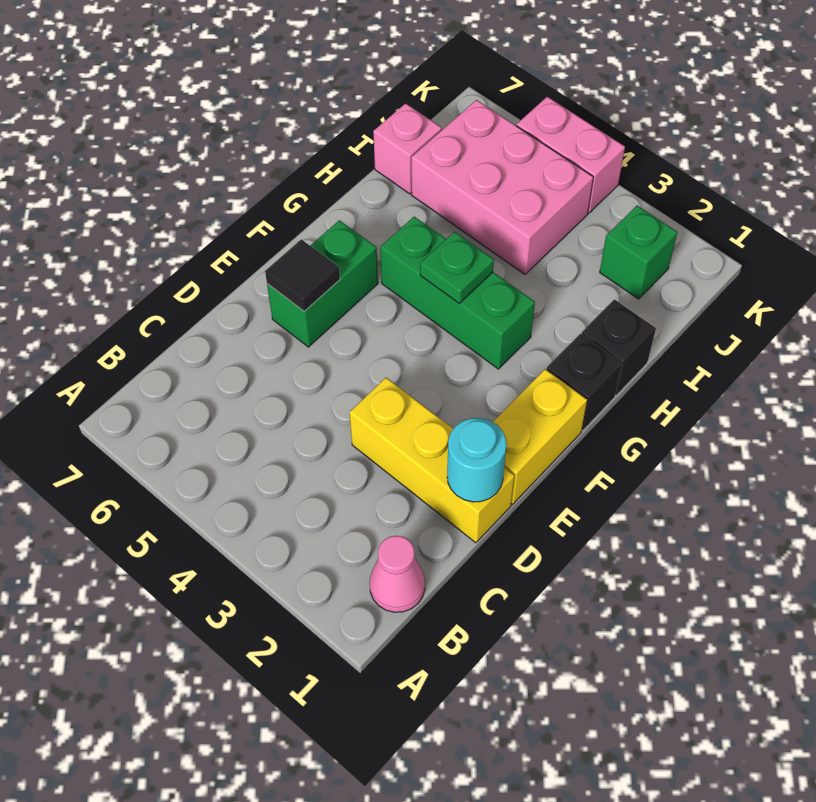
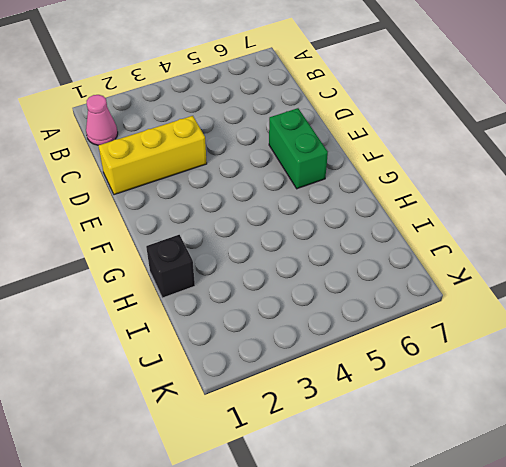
none -> yellow 1x2 brick [493,369,587,504]
none -> black 1x1 brick [546,334,622,431]
none -> green 1x3 brick [380,217,535,369]

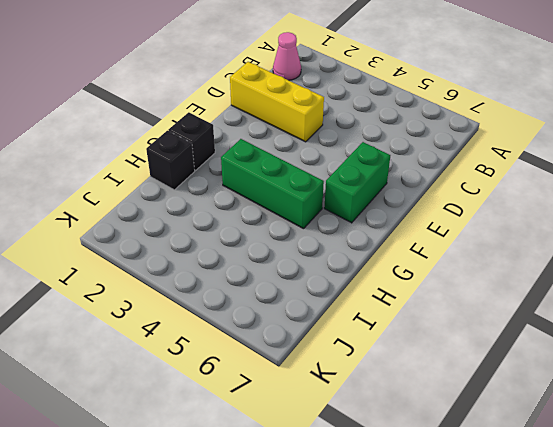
none -> yellow 1x2 brick [493,369,587,504]
none -> pink 2x3 brick [411,100,593,274]
none -> pink 1x1 brick [373,103,442,194]

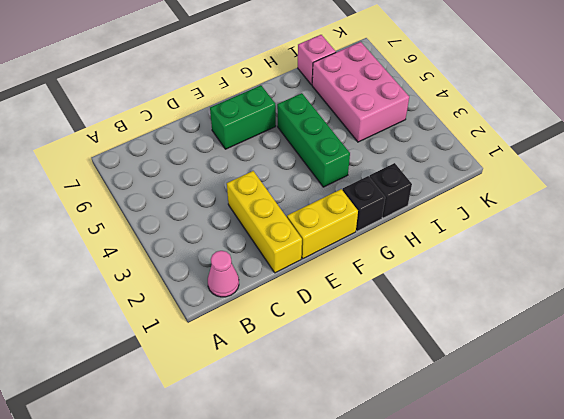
none -> green 1x1 brick [600,206,677,299]
none -> pink 1x2 brick [517,97,625,213]
none -> cyan 1x1 round brick [447,418,507,502]

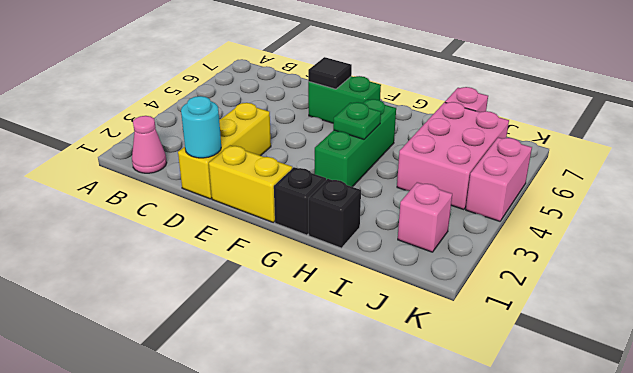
pink 1x1 brick [398,182,452,252] -> green 1x1 brick [600,206,677,299]

